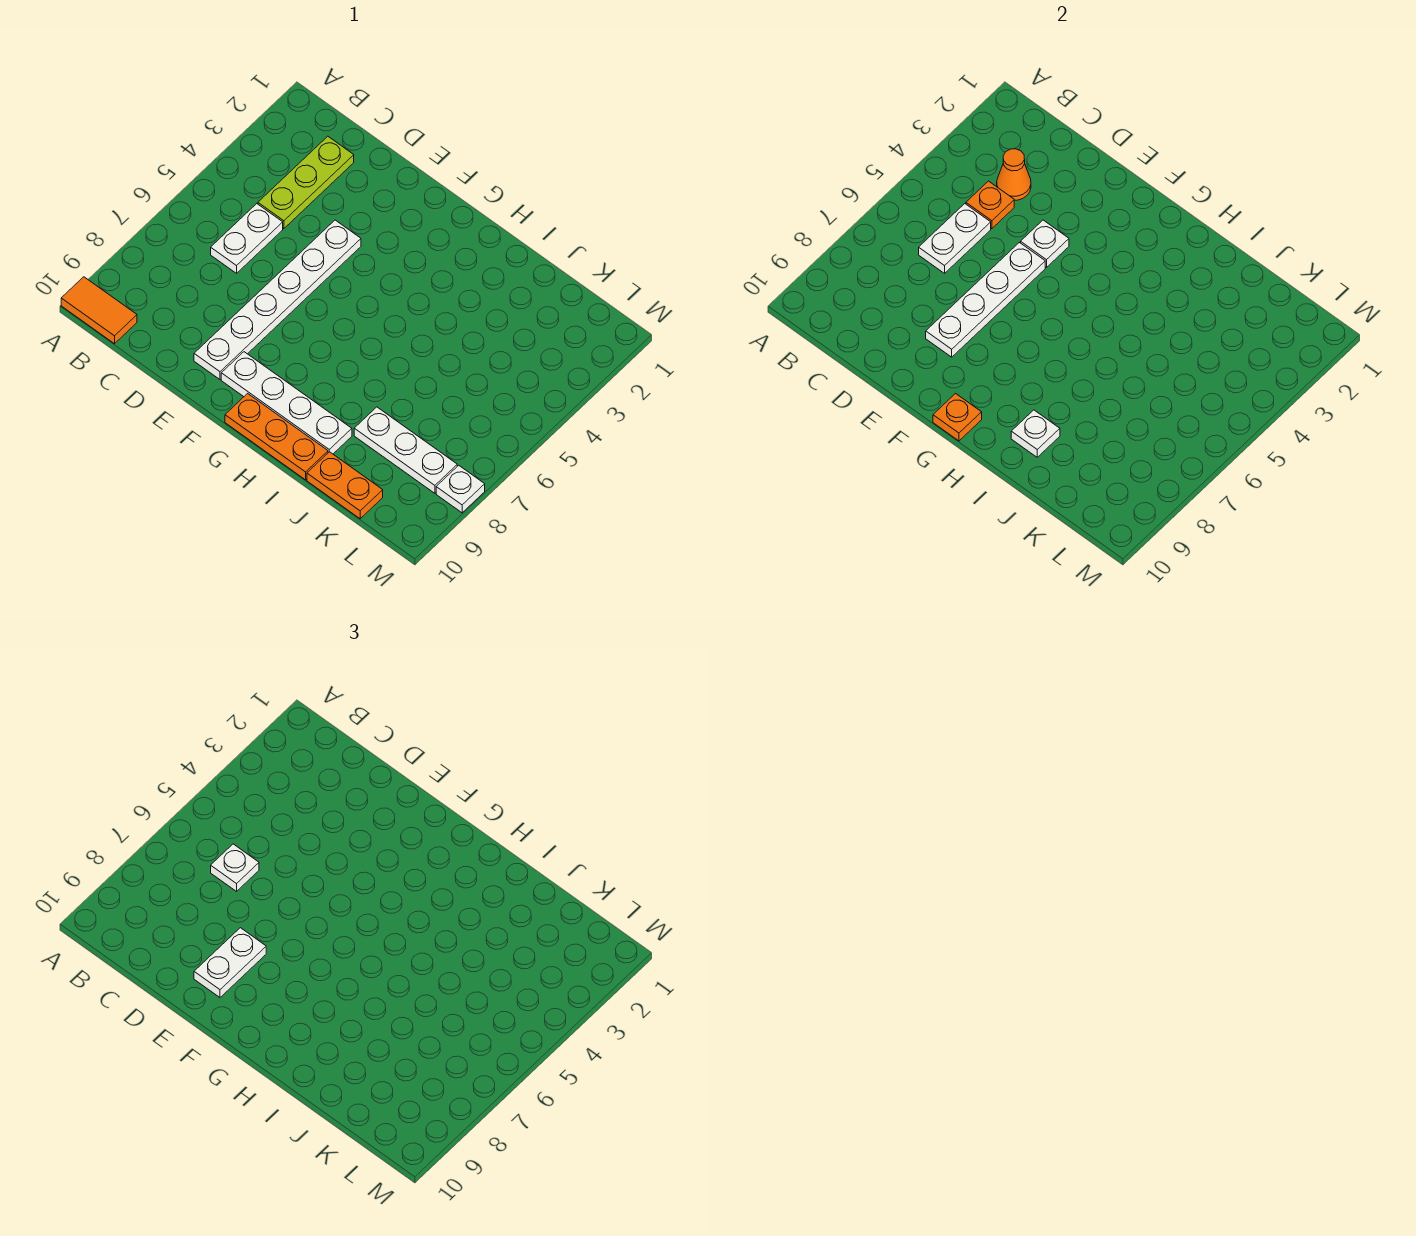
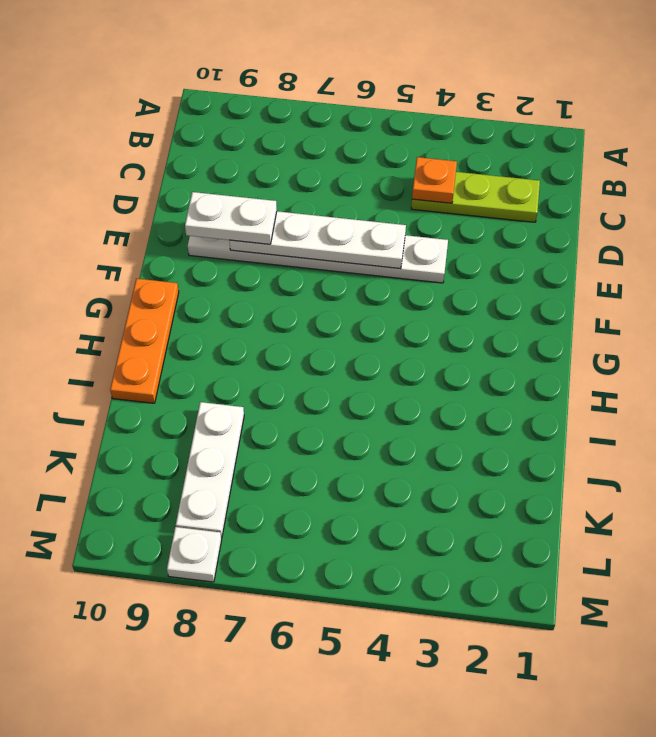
none -> orange 1x2 tile [61,277,137,344]
none -> white 1x2 plate [211,204,283,273]
none -> white 1x4 plate [221,352,352,454]

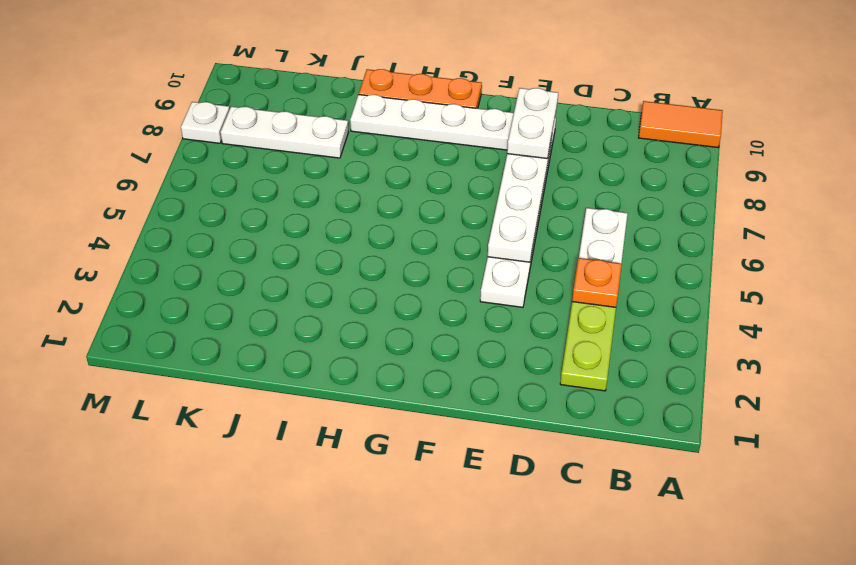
none -> orange 1x2 plate [307,452,383,519]
none -> orange 1x1 cone [997,149,1031,200]
none -> white 1x2 plate [919,204,991,273]

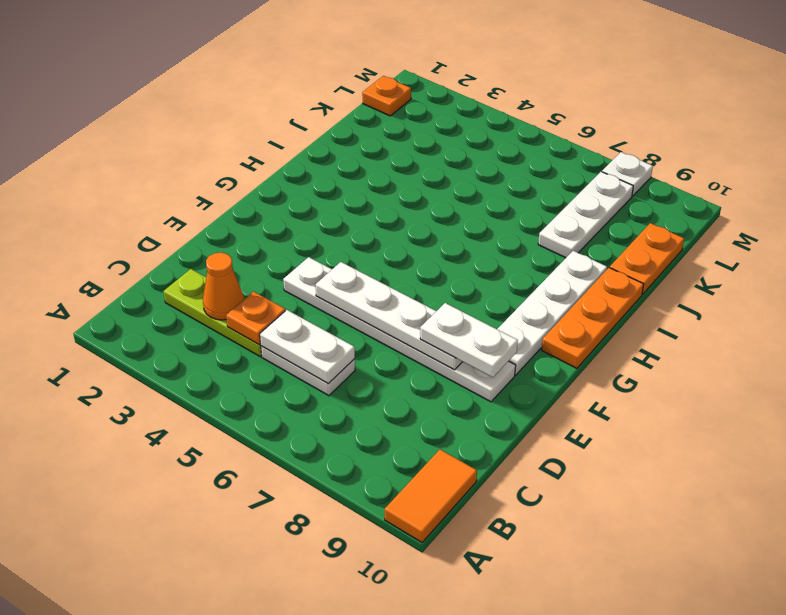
orange 1x1 plate [362,76,411,116] -> orange 1x1 plate moved to [933,394,982,441]
none -> white 1x1 plate [1021,220,1069,268]
none -> white 1x1 plate [1011,410,1060,457]
none -> white 1x1 plate [211,844,259,891]

